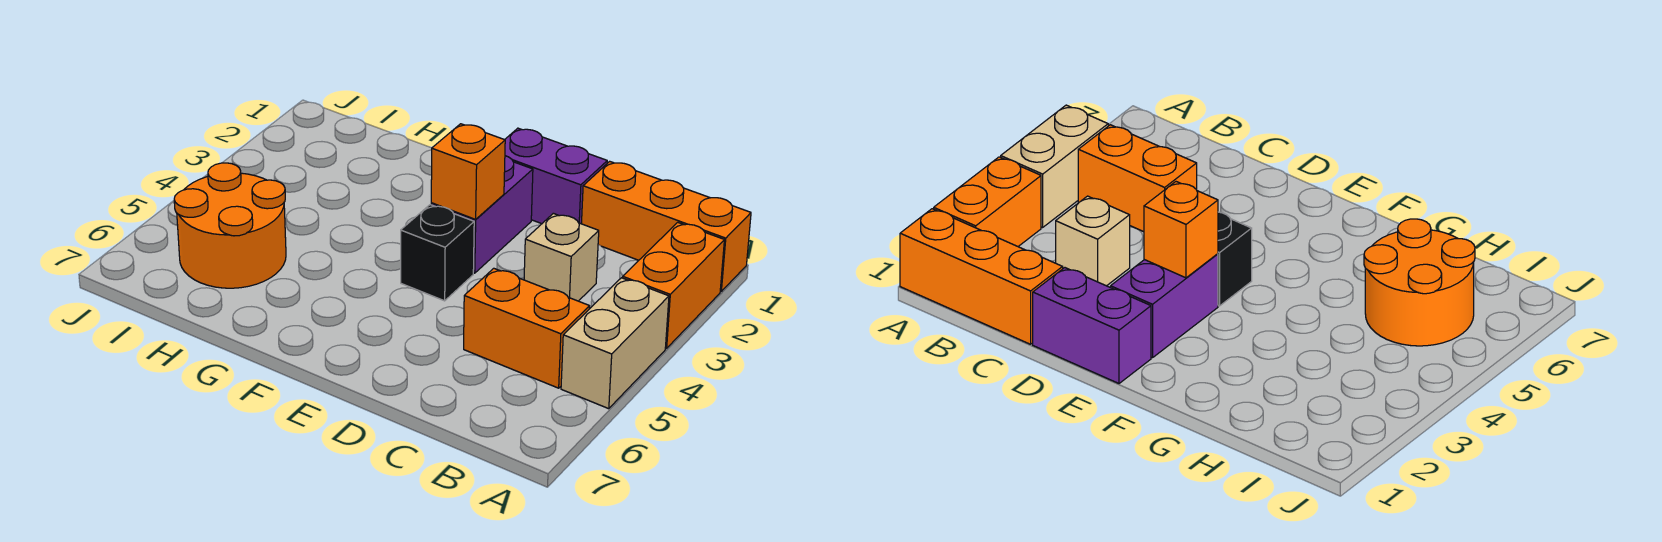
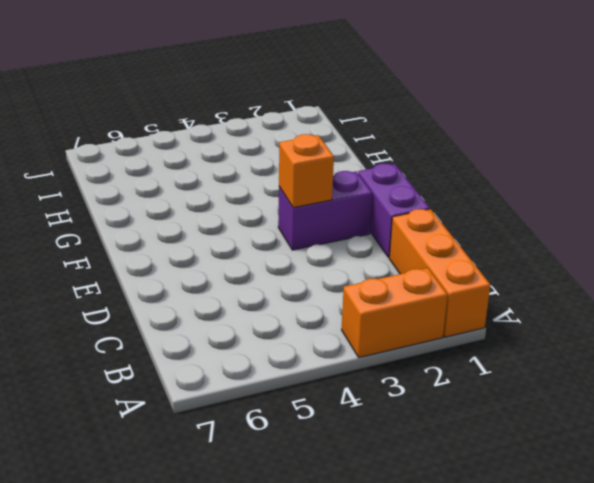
none -> tan 1x2 brick [561,278,669,409]
none -> orange 1x2 brick [464,268,590,388]

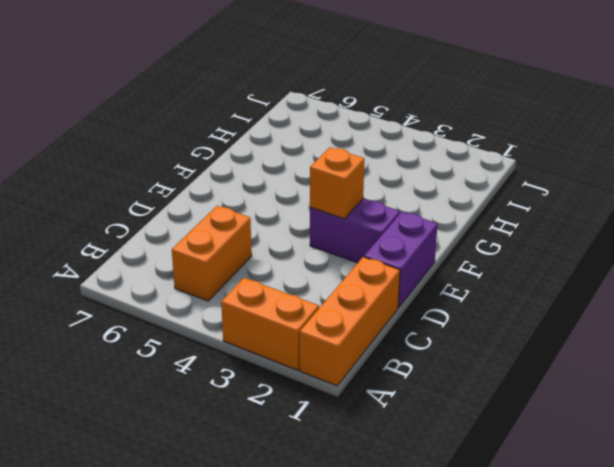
none -> tan 1x2 brick [561,278,669,409]
none -> tan 1x1 brick [524,213,599,301]

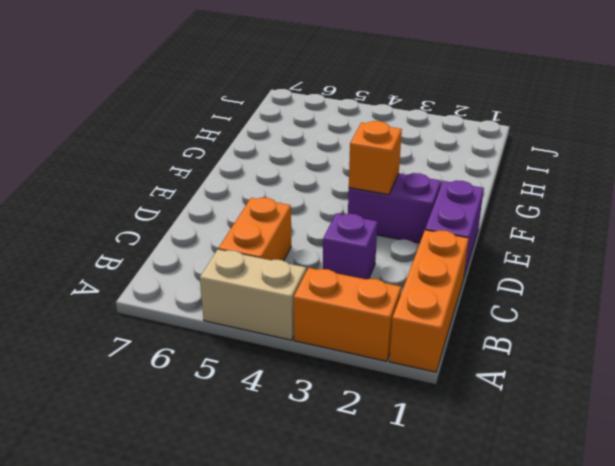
purple 1x1 brick [323,214,378,279] -> tan 1x1 brick [524,213,599,301]
none -> black 1x1 brick [401,205,474,301]
none -> orange 2x2 round brick [174,163,286,288]

